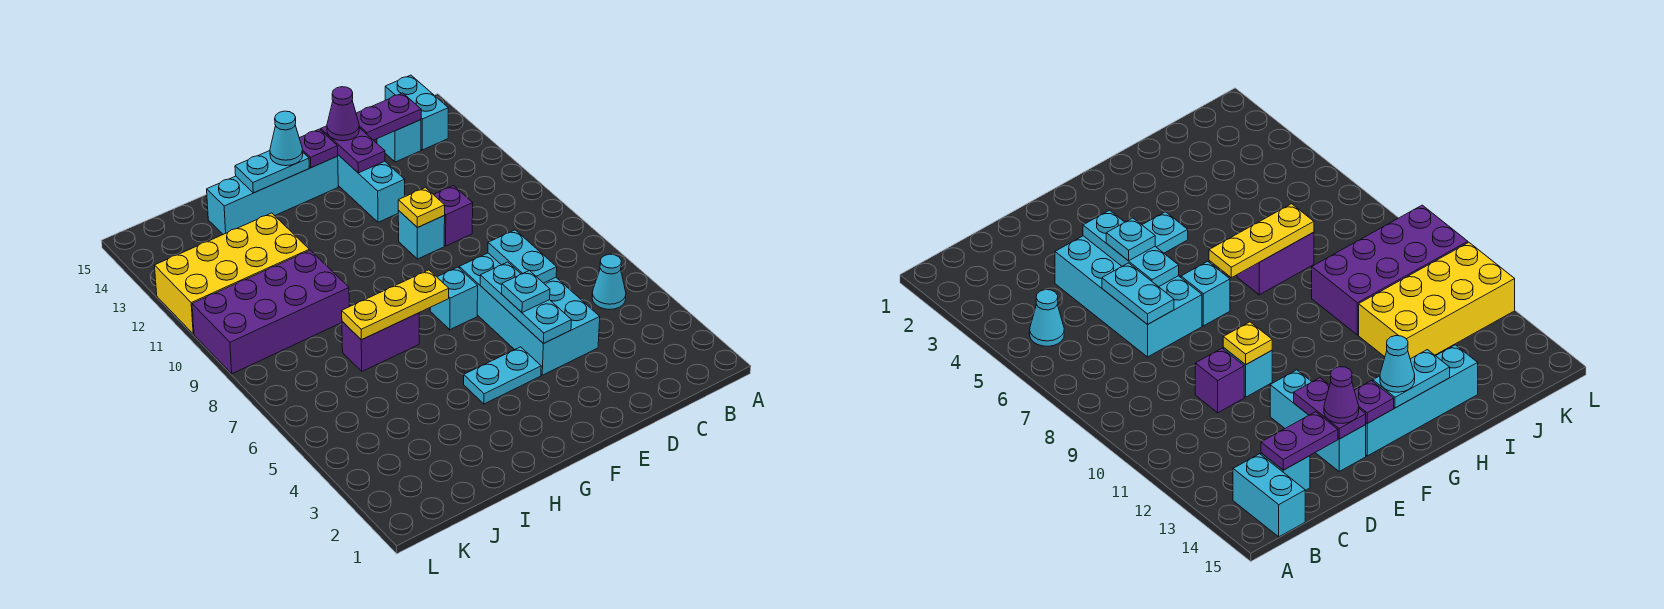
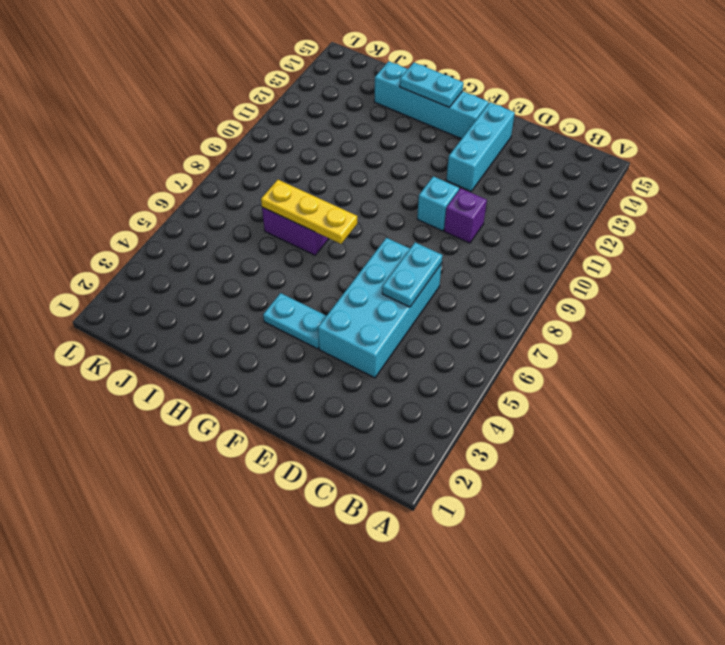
none -> cyan 1x1 cone [592,254,626,310]
none -> cyan 1x2 brick [385,75,448,150]
none -> cyan 1x1 brick [377,120,421,162]

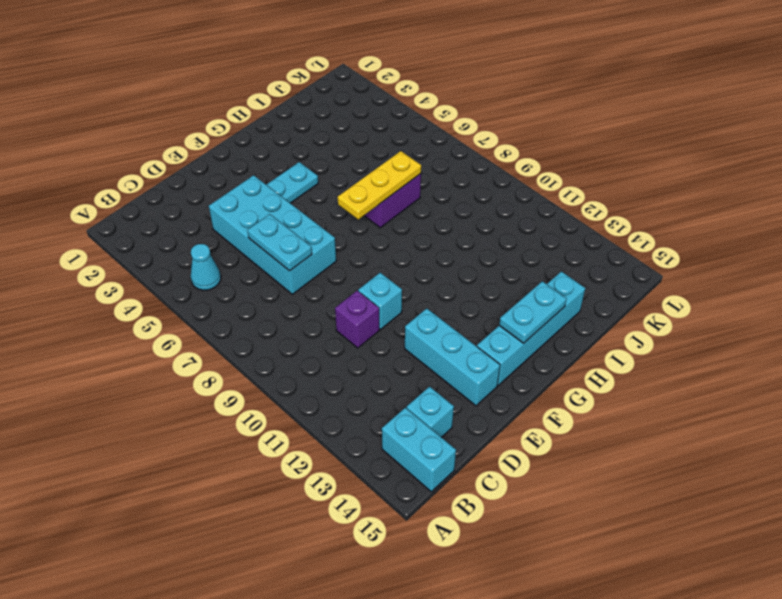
none -> cyan 1x1 brick [430,267,478,330]
none -> purple 2x4 brick [192,250,349,374]
none -> yellow 2x4 brick [155,213,309,334]

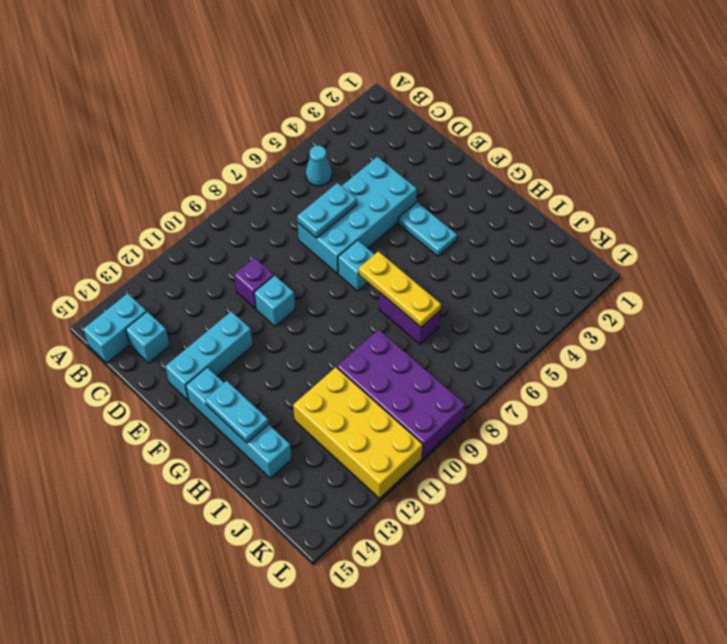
none -> purple 1x2 plate [356,93,421,140]
none -> cyan 1x3 plate [480,262,572,344]
none -> yellow 1x1 plate [398,188,445,228]

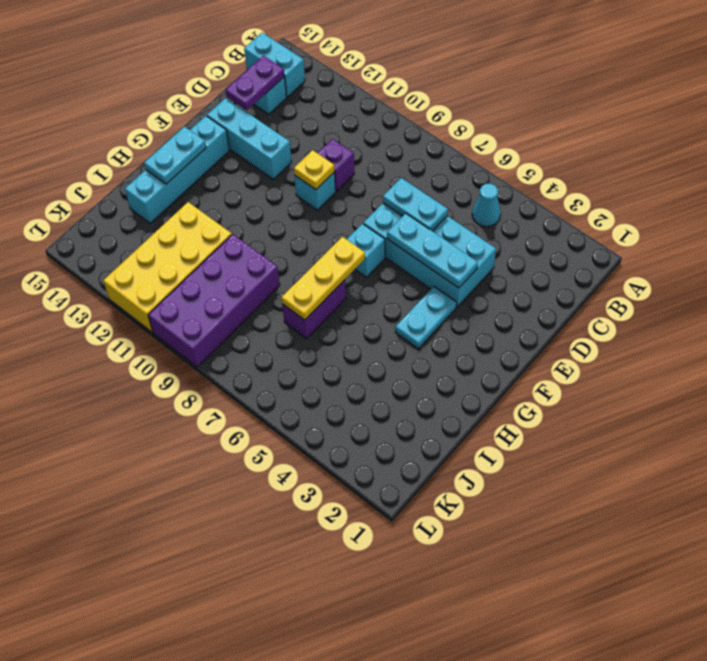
none -> purple 1x2 plate [321,126,385,173]
none -> purple 1x1 plate [299,129,338,168]
none -> cyan 1x1 plate [502,271,550,313]

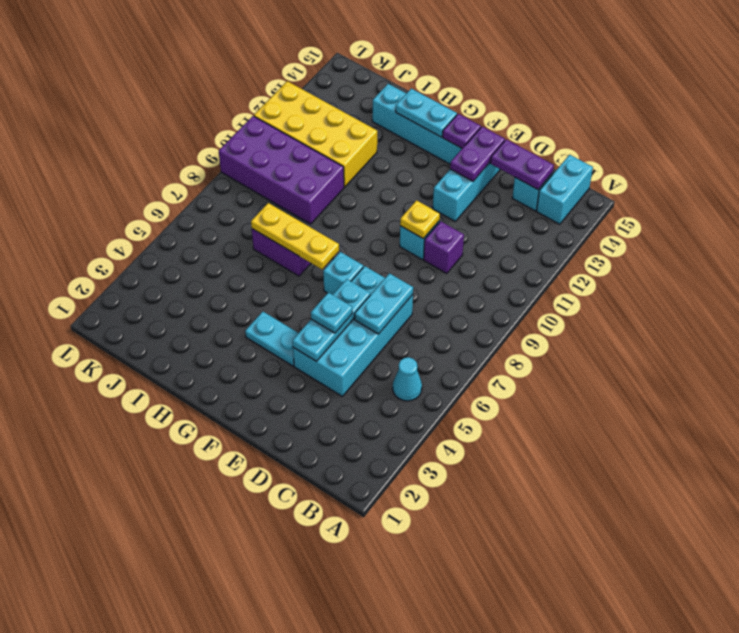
none -> purple 1x1 cone [327,87,359,141]
none -> cyan 1x1 cone [270,111,303,166]

